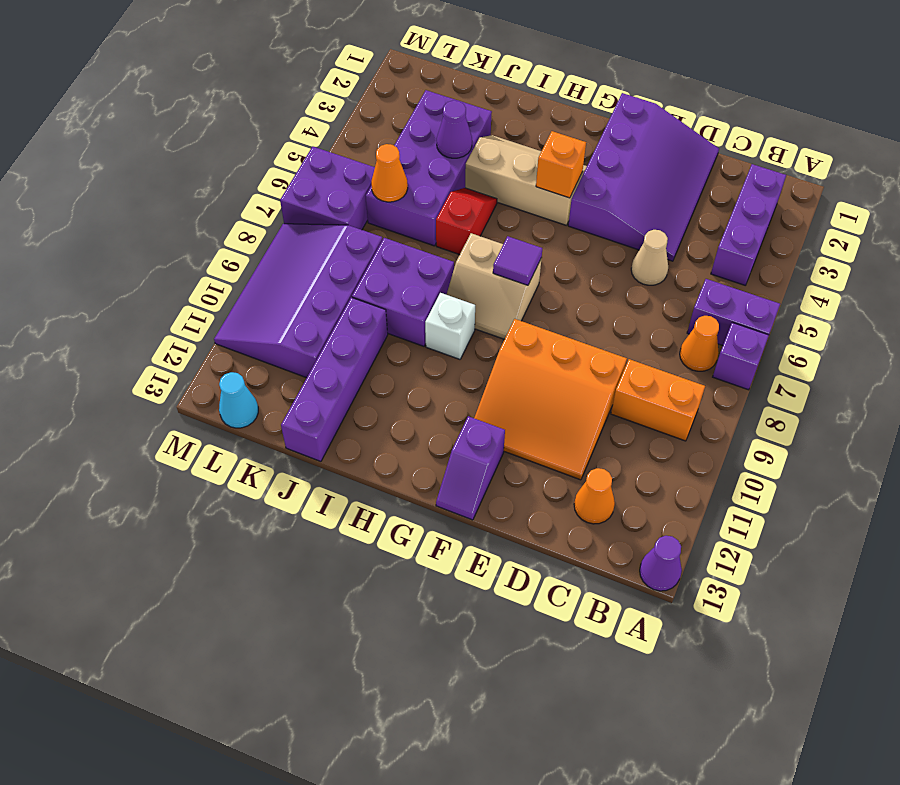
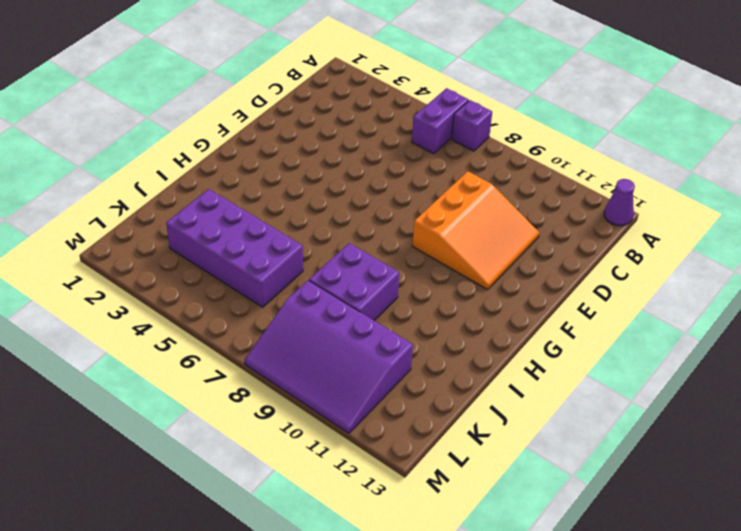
none -> purple 1x3 brick [711,164,786,285]
none -> orange 1x1 cone [680,316,719,371]
none -> orange 1x2 brick [611,359,705,441]

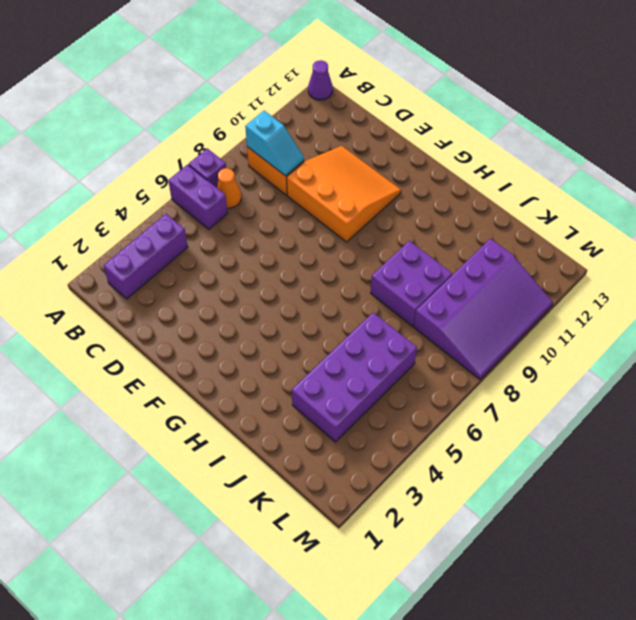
cyan 1x2 slope [245,111,304,176] -> none
none -> orange 1x1 cone [574,468,615,524]
none -> purple 3x4 slope [568,93,719,261]
none -> tan 1x1 cone [631,230,668,285]

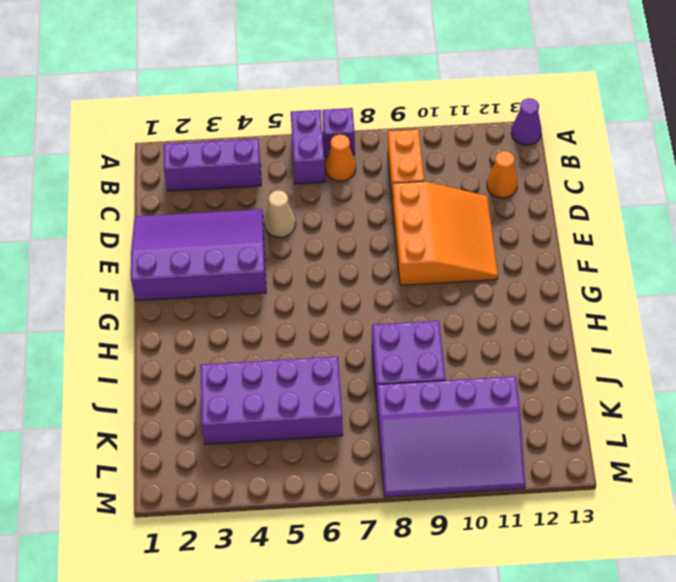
none -> purple 1x2 slope [436,416,505,520]
none -> tan 2x3 slope [465,135,587,225]
none -> tan 2x2 slope [446,233,542,339]

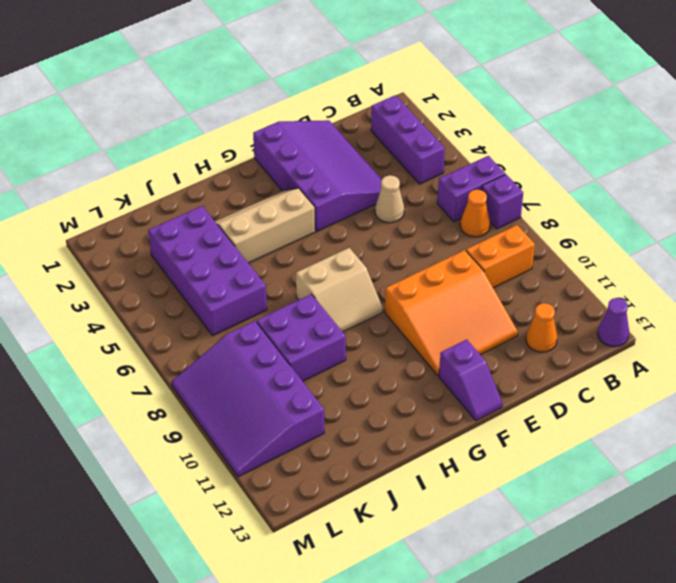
none -> white 1x1 brick [425,293,475,359]
none -> red 1x2 slope [436,188,497,255]
none -> purple 1x4 brick [281,297,388,461]

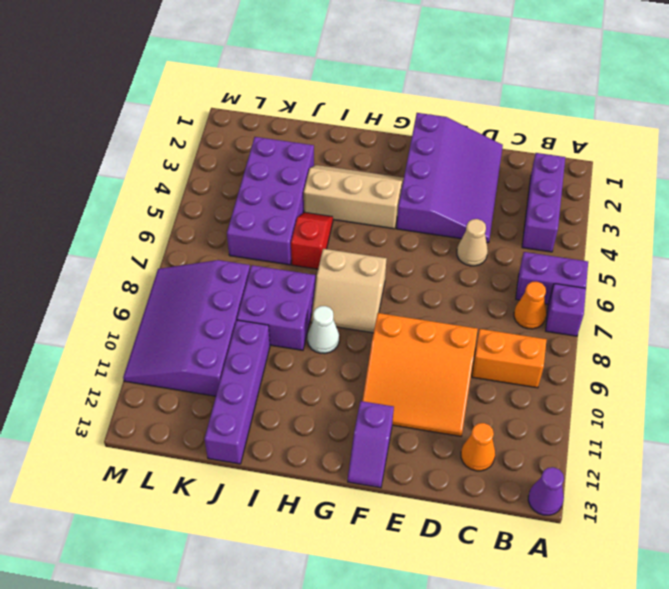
white 1x1 cone [308,306,339,353] -> white 1x1 brick [425,293,475,359]
none -> purple 2x2 brick [280,147,375,230]
none -> cyan 1x1 cone [219,372,258,428]
none -> orange 1x1 brick [536,131,586,198]

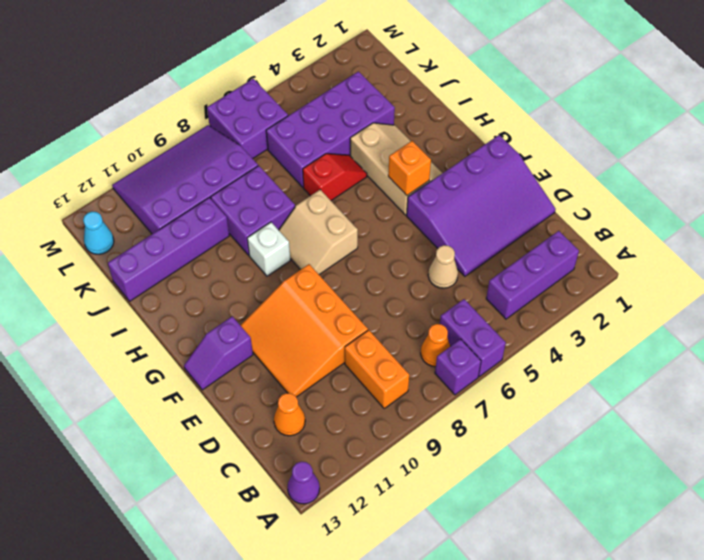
none -> purple 1x1 tile [493,236,542,285]
none -> purple 1x1 cone [437,101,472,158]
none -> orange 1x1 cone [371,144,408,202]

